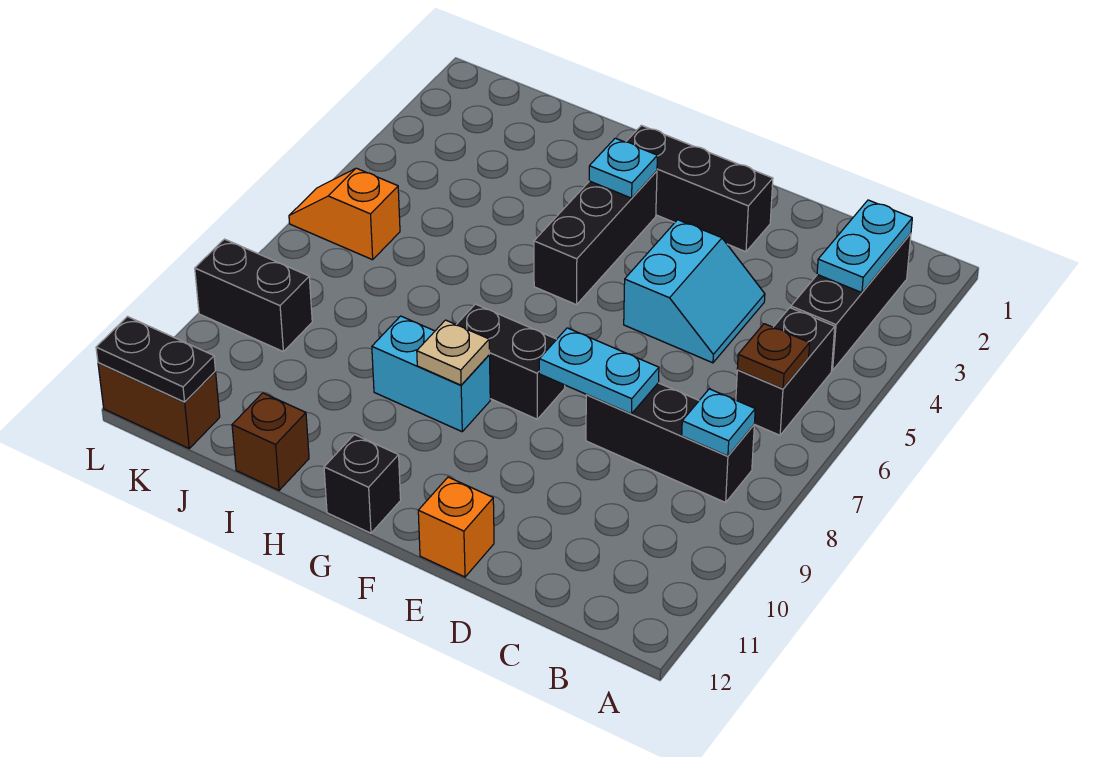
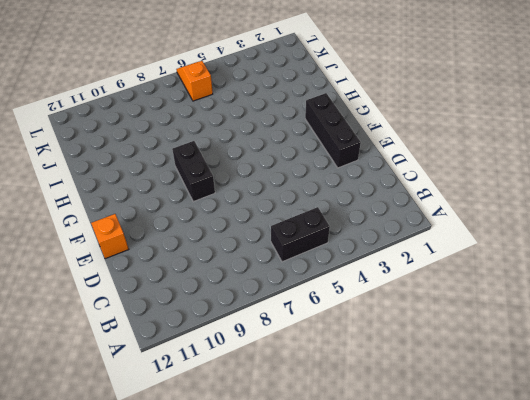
none -> black 1x3 brick [791,234,911,371]
none -> black 1x3 brick [586,383,754,502]
none -> cyan 2x2 slope [624,220,765,363]

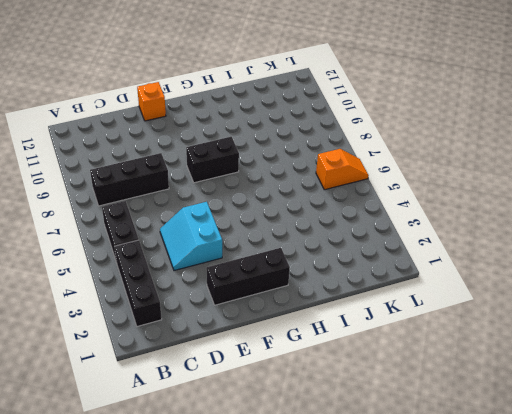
none -> black 1x3 brick [534,171,657,305]
none -> cyan 1x2 brick [372,316,490,432]
none -> black 1x1 brick [324,435,401,533]

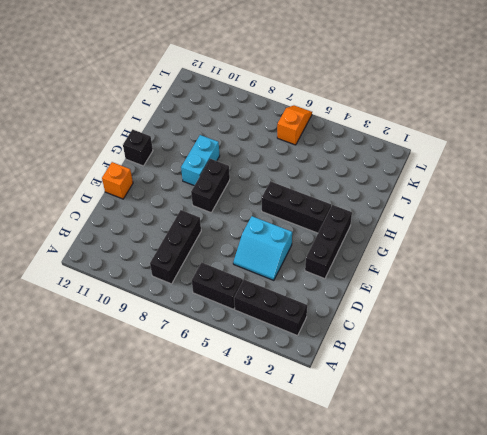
none -> brown 1x1 brick [232,393,309,490]
none -> black 1x2 brick [195,239,312,351]
none -> brown 1x2 brick [98,363,220,448]

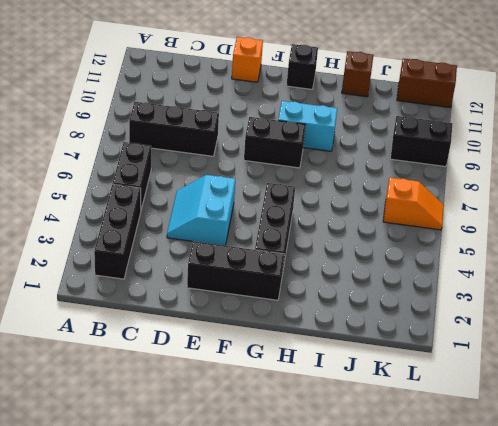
none -> cyan 1x2 plate [817,200,912,293]
none -> brown 1x1 plate [737,324,810,389]
none -> cyan 1x1 plate [682,389,755,456]

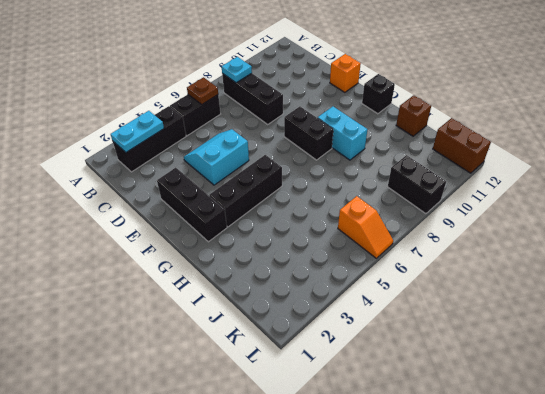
none -> cyan 1x2 plate [539,328,659,414]
none -> cyan 1x1 plate [589,138,657,198]
none -> tan 1x1 plate [417,320,489,385]

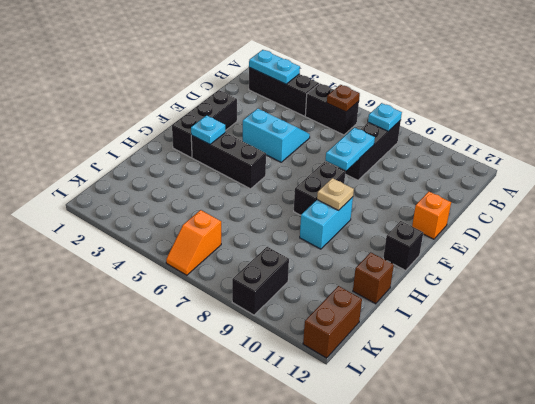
none -> black 1x2 plate [96,317,215,402]

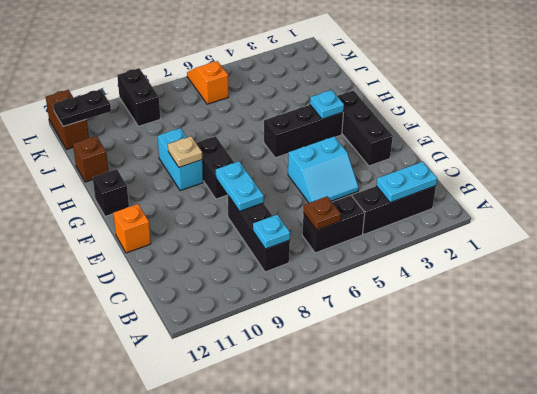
black 1x2 plate [53,89,111,126] -> black 1x2 plate turned to [96,317,215,402]

